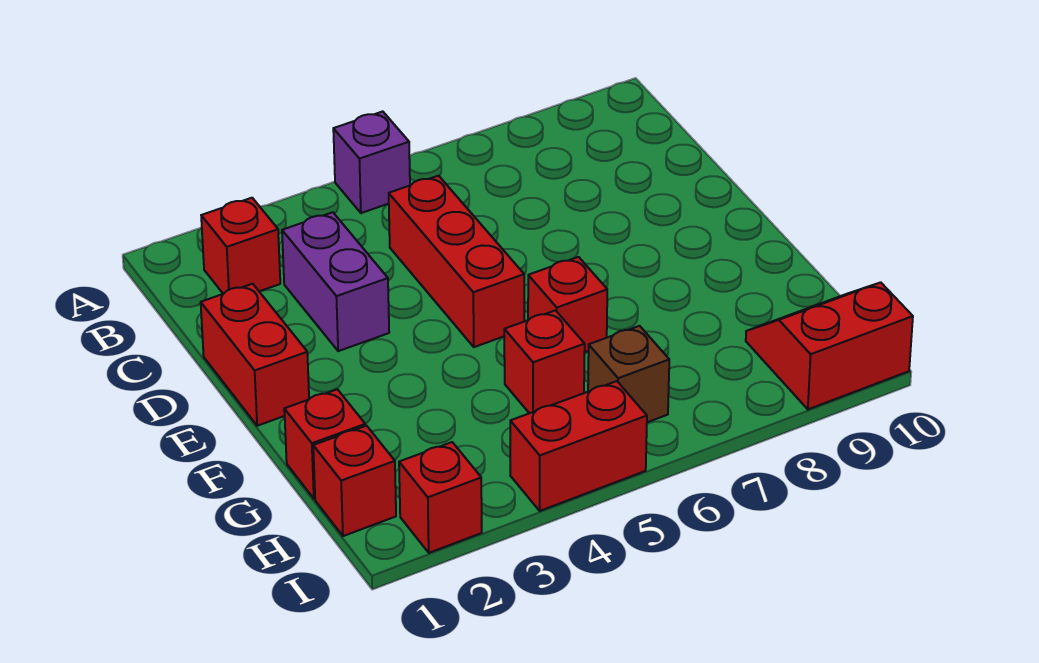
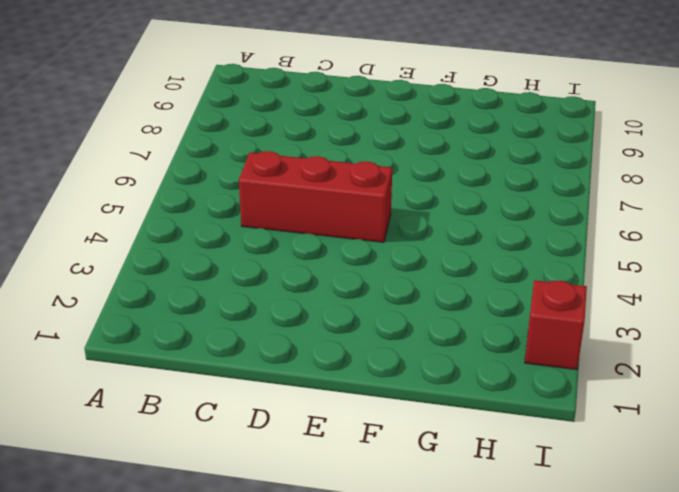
none -> purple 1x1 brick [333,111,410,213]
none -> red 1x1 brick [201,198,280,294]
none -> purple 1x2 brick [282,212,389,351]

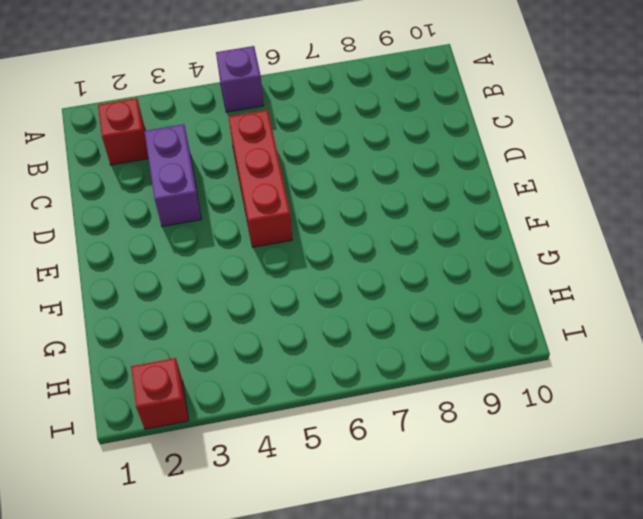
none -> red 1x2 brick [201,284,309,426]
none -> red 1x1 brick [528,257,607,352]
none -> red 1x1 brick [284,389,365,499]

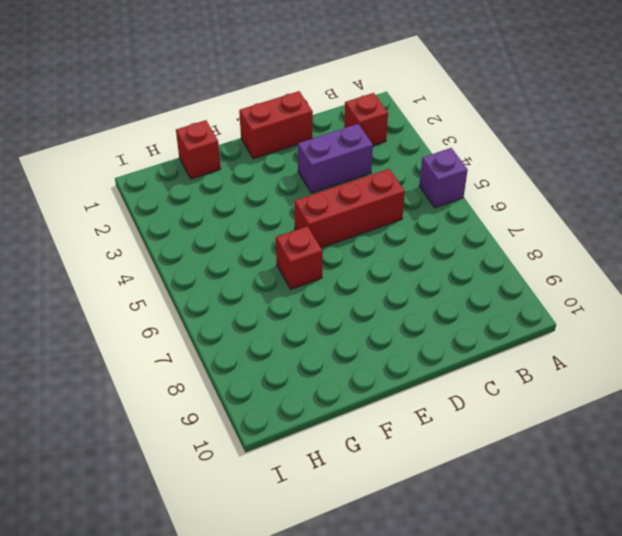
none -> red 1x1 brick [504,310,585,413]
none -> red 1x1 brick [313,426,396,536]
none -> brown 1x1 brick [588,326,669,422]

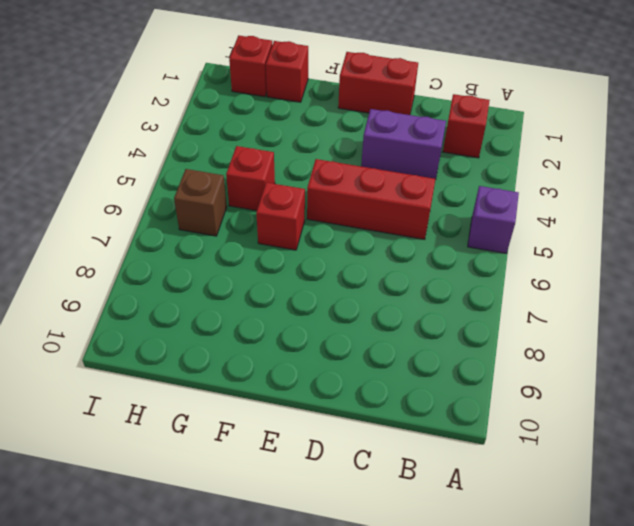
none -> red 2x2 slope [746,282,913,409]
none -> red 1x1 brick [399,442,482,553]
none -> red 1x2 brick [510,381,647,511]

